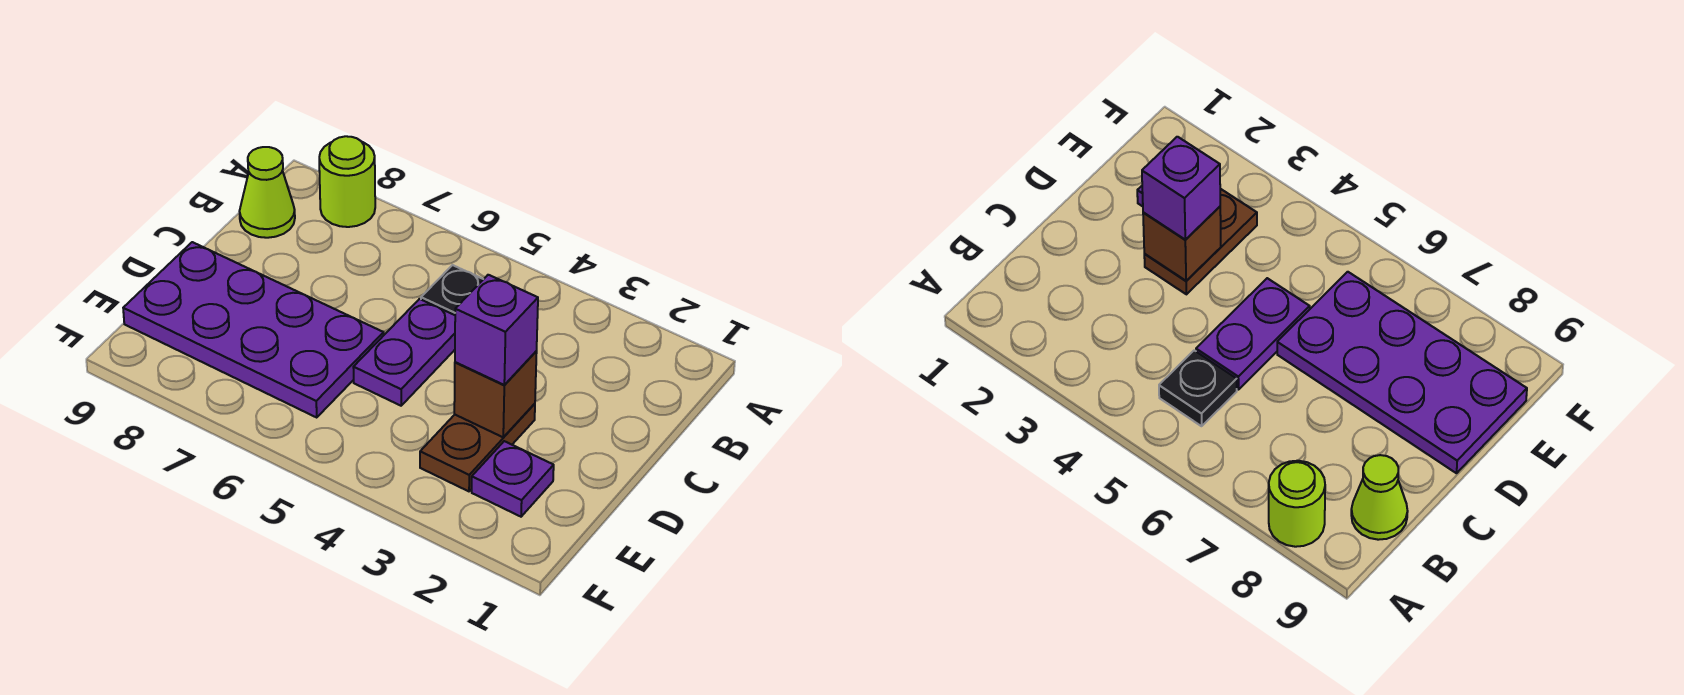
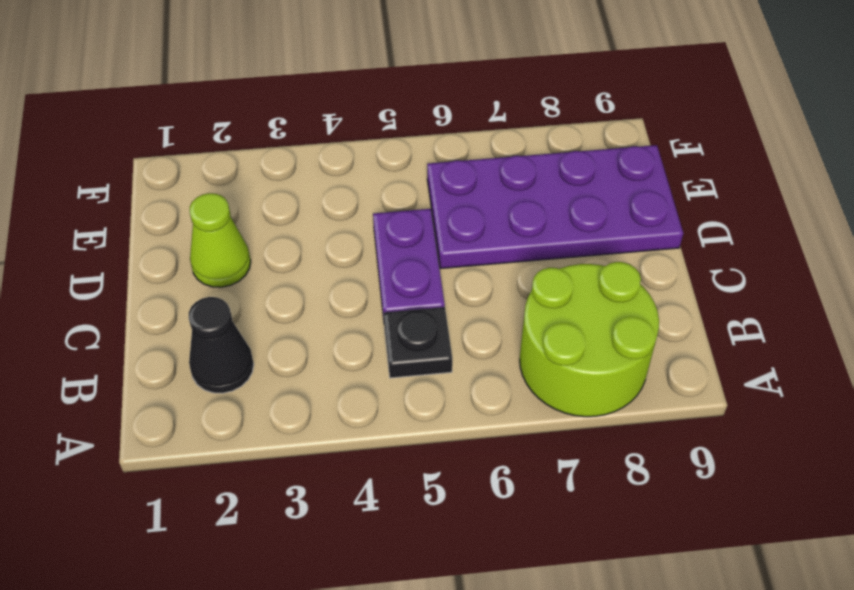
lime 2x2 round brick [520,262,659,417] -> lime 1x1 round brick [319,136,375,227]
black 1x1 cone [189,297,254,393] -> none
lime 1x1 cone [190,193,251,287] -> lime 1x1 cone moved to [240,147,295,238]
none -> brown 1x2 plate [420,404,535,491]
none -> purple 1x1 plate [472,441,554,517]

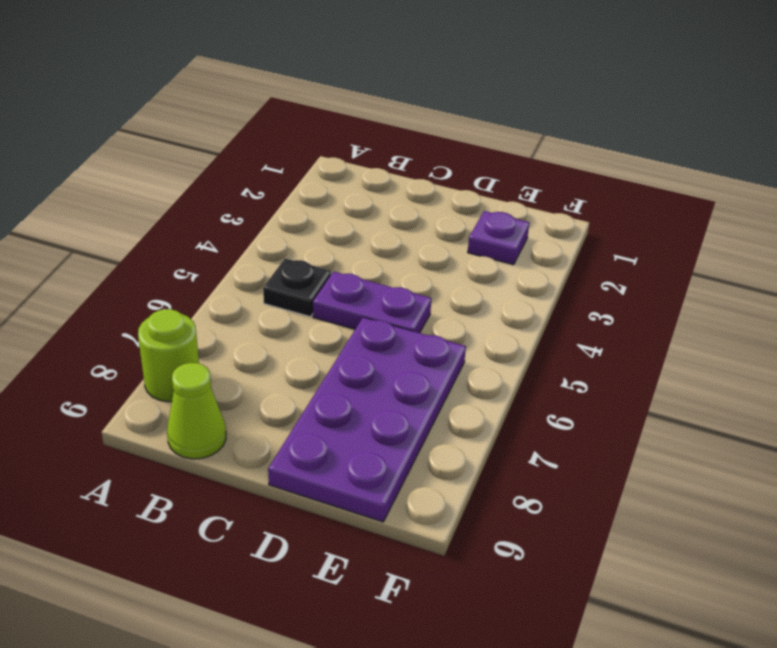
none -> brown 1x2 plate [420,404,535,491]
none -> brown 1x1 brick [454,351,537,437]

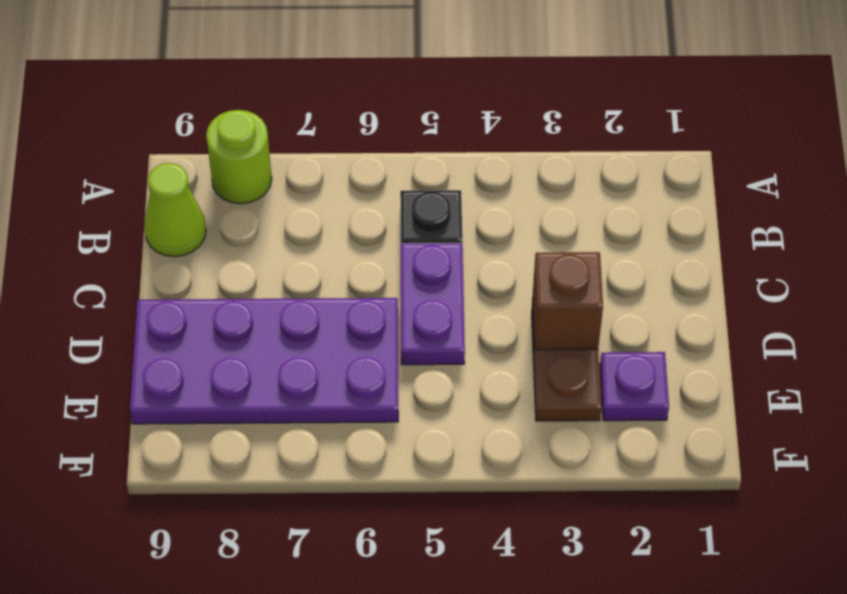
none -> purple 1x1 brick [455,275,538,385]

